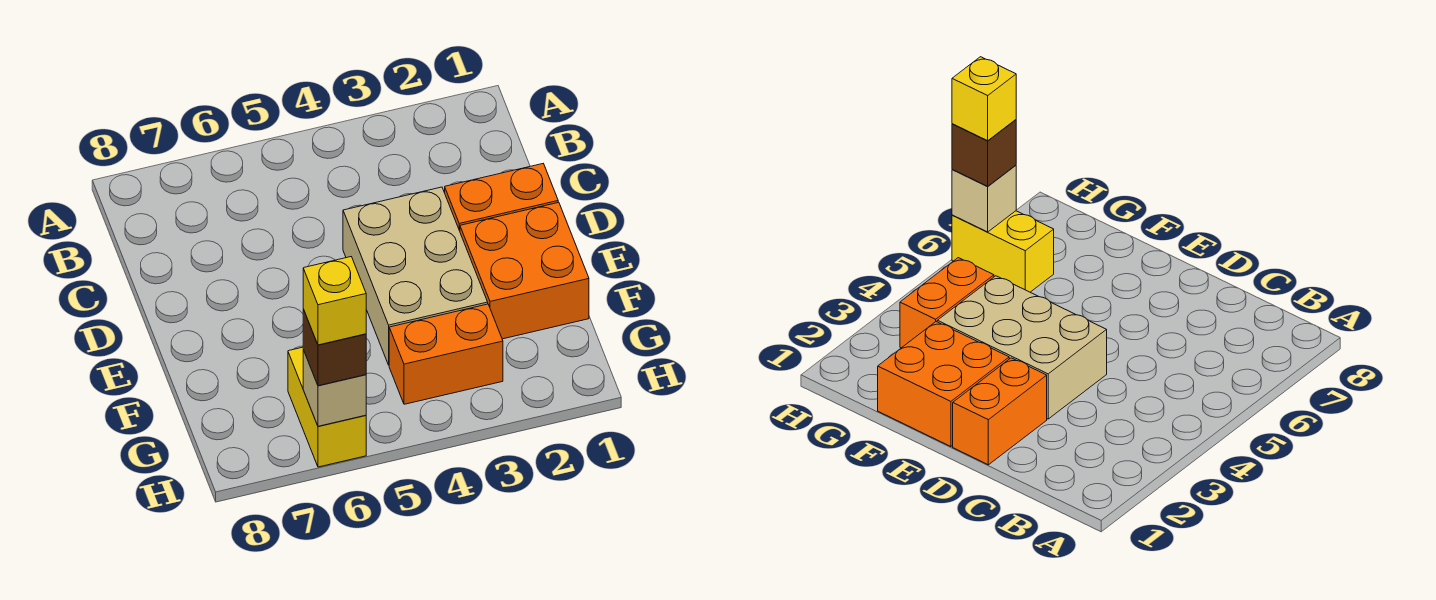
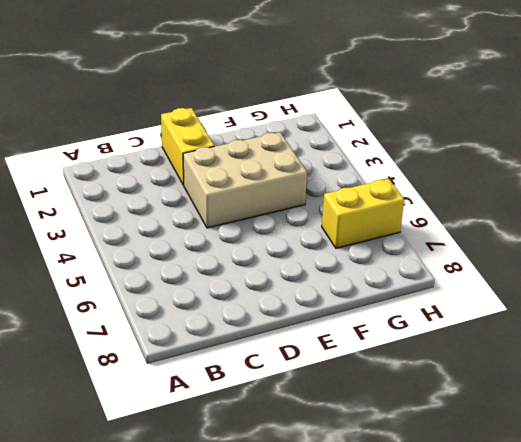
yellow 1x2 brick [161,108,214,185] -> orange 1x2 brick [445,164,558,231]
none -> orange 2x2 brick [460,202,589,339]
none -> orange 1x2 brick [389,304,503,404]

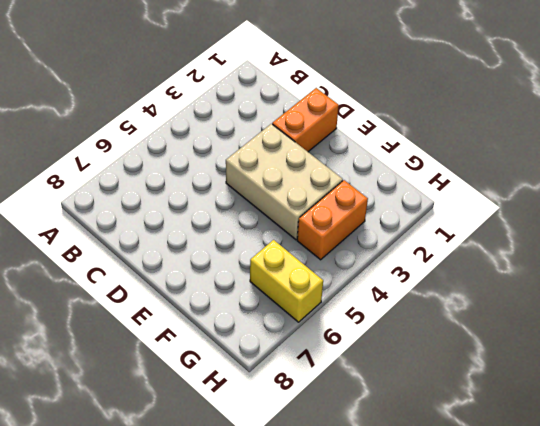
none -> orange 2x2 brick [460,202,589,339]
none -> tan 1x1 brick [303,350,366,426]

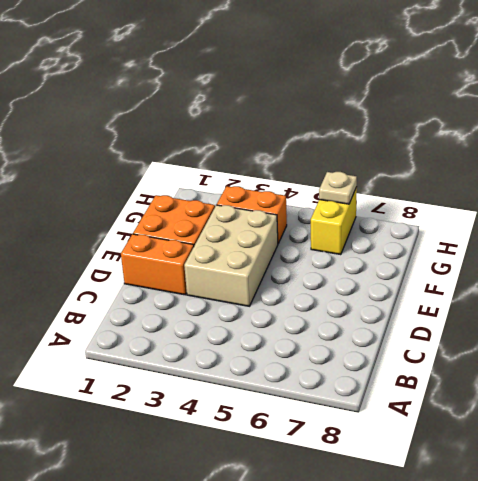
tan 1x1 plate [319,172,357,204] -> tan 1x1 brick [303,350,366,426]
none -> brown 1x1 brick [303,309,366,386]
none -> yellow 1x1 brick [303,257,366,345]

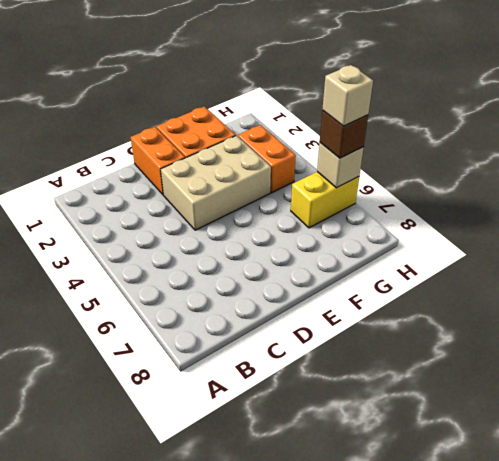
tan 1x1 brick [322,65,373,126] -> yellow 1x1 brick [303,257,366,345]

